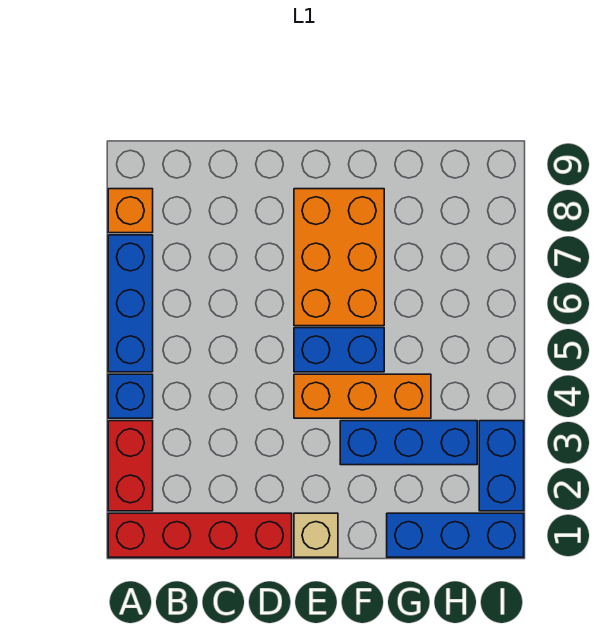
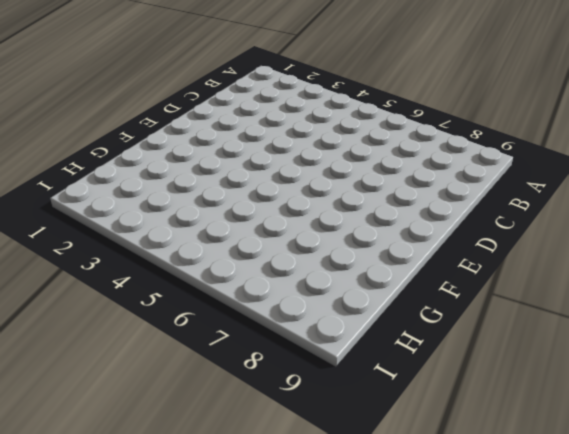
none -> red 1x4 brick [108,513,292,557]
none -> red 1x2 brick [108,421,153,511]
none -> blue 1x1 brick [108,374,153,418]

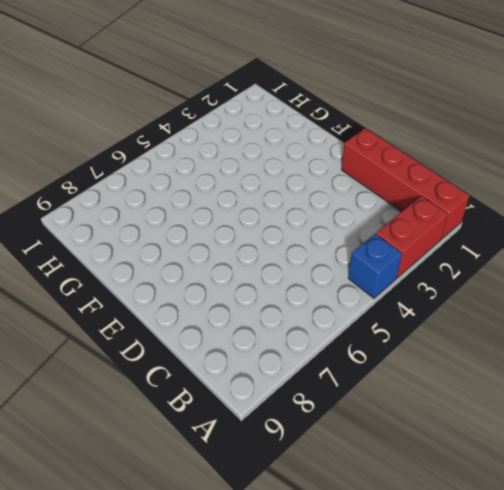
none -> blue 1x3 brick [108,235,153,372]
none -> orange 1x1 brick [108,189,153,233]
none -> tan 1x1 brick [294,513,338,557]

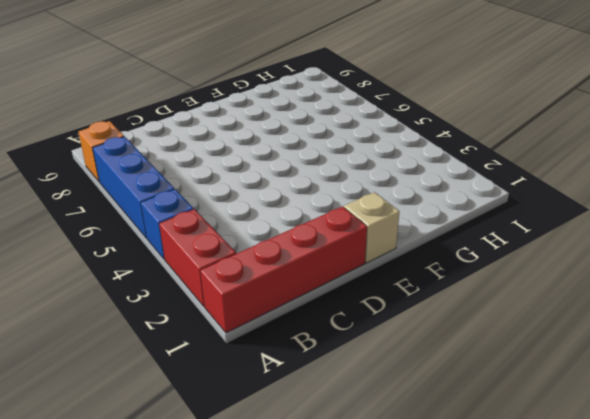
none -> orange 1x3 brick [294,374,431,418]
none -> blue 1x2 brick [294,328,384,372]
none -> orange 2x3 brick [294,189,384,326]

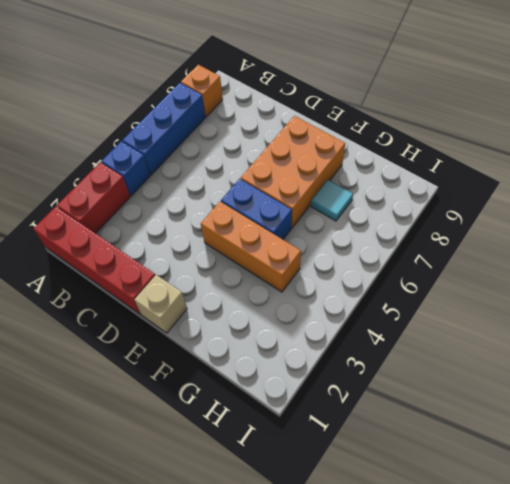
cyan 1x1 tile [311,180,353,221] -> none
none -> blue 1x3 brick [340,421,477,465]
none -> blue 1x3 brick [387,513,524,557]
none -> blue 1x2 brick [479,421,524,511]

